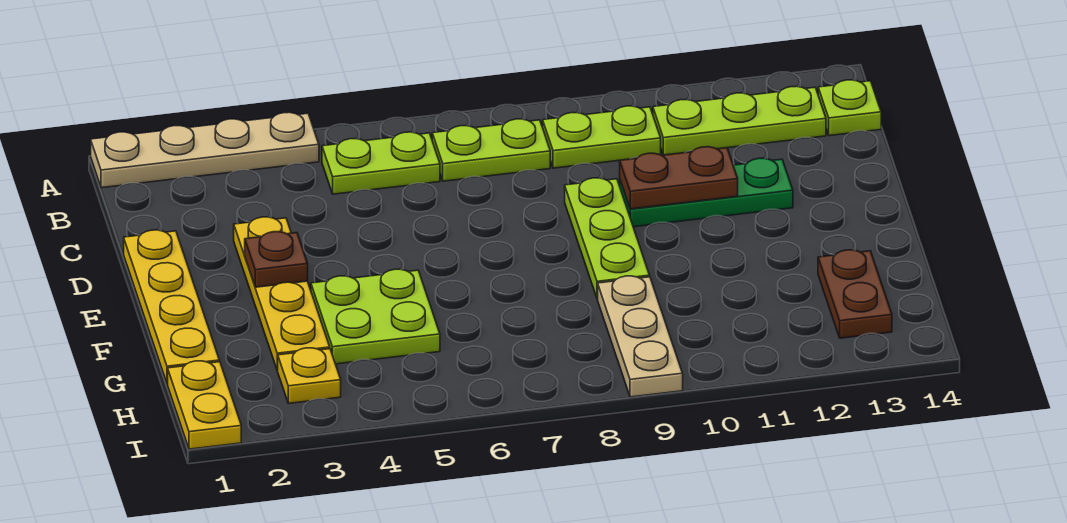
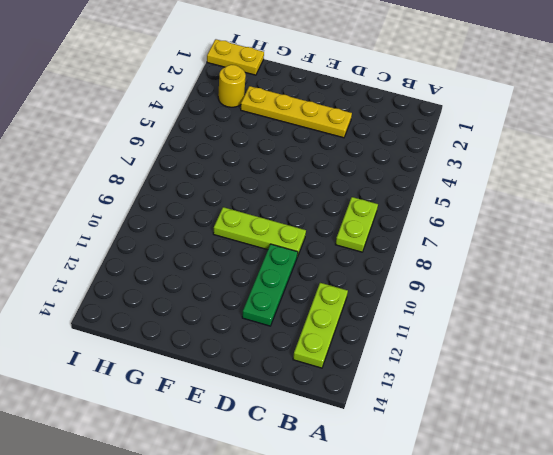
yellow 1x1 round brick [218,65,246,107] -> yellow 1x1 plate [277,348,341,403]
none -> tan 1x4 plate [91,112,319,188]
none -> lime 1x2 plate [322,132,440,194]
none -> lime 1x2 plate [543,106,661,168]

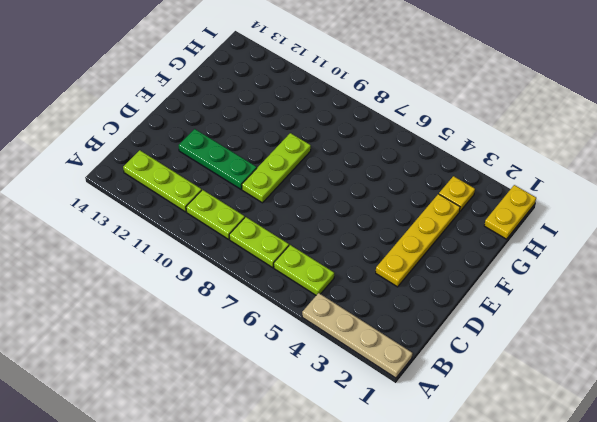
none -> lime 1x1 plate [818,80,881,136]
none -> yellow 1x4 plate [124,230,219,384]
none -> lime 2x2 plate [311,269,440,364]

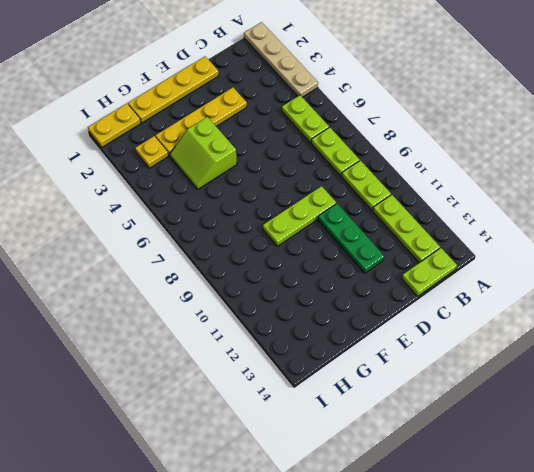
lime 1x2 plate [402,248,457,296] -> lime 1x1 plate [818,80,881,136]
lime 2x2 slope [170,117,237,189] -> lime 2x2 plate [311,269,440,364]
none -> tan 1x3 plate [598,276,683,397]
none -> brown 1x2 plate [818,250,892,338]
none -> brown 1x2 plate [620,147,738,209]

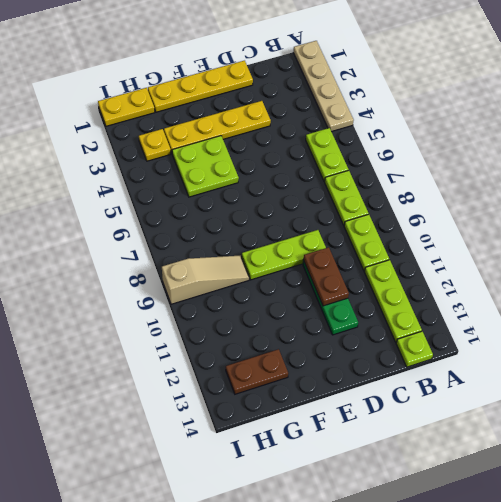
tan 1x3 slope [162,256,249,304] -> tan 1x3 plate [598,276,683,397]
none -> brown 1x1 plate [245,232,308,287]

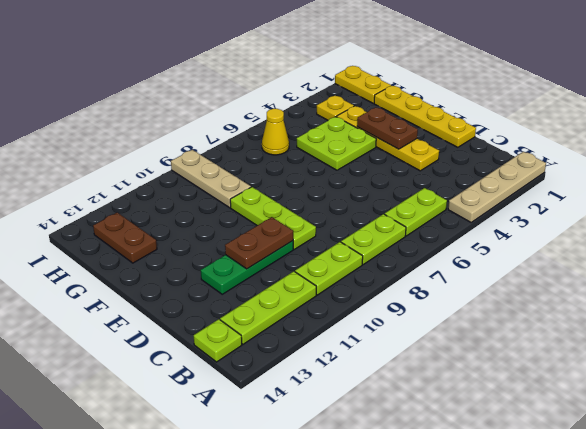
brown 1x2 plate [357,107,418,149] -> brown 1x1 plate [245,232,308,287]
yellow 1x1 cone [262,109,289,155] -> none

